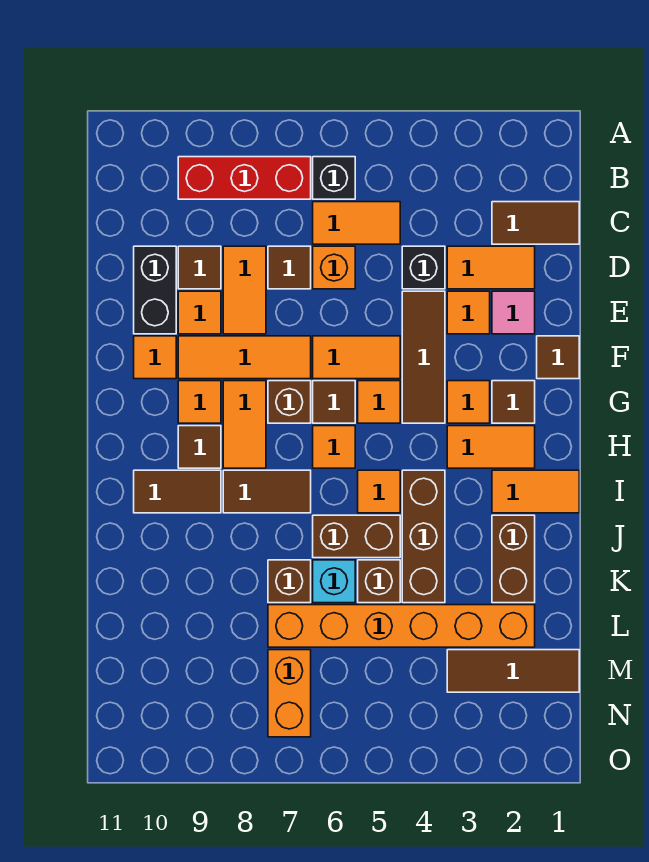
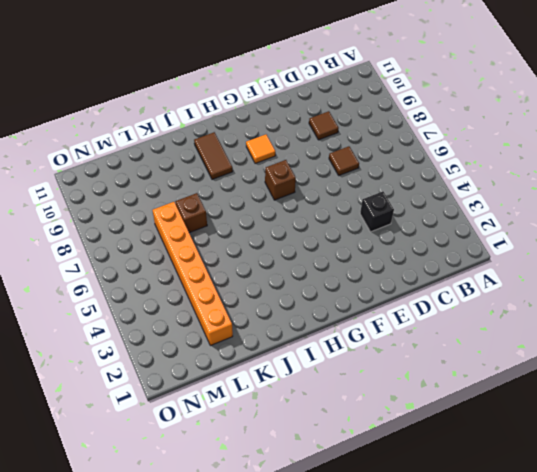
none -> black 1x1 brick [313,157,355,199]
none -> red 1x3 brick [178,157,311,199]
none -> brown 1x2 tile [492,202,579,244]
none -> orange 1x2 tile [313,202,400,244]

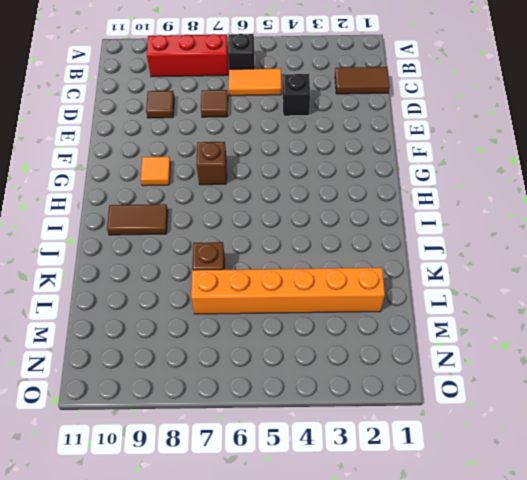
none -> orange 1x2 tile [447,246,535,289]
none -> orange 1x1 brick [313,246,355,289]
none -> orange 1x2 tile [223,246,266,334]
none -> black 1x2 brick [134,246,176,334]

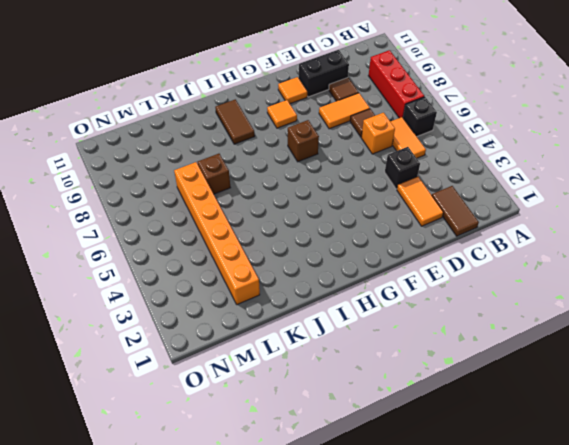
none -> pink 1x1 tile [492,291,535,334]
none -> orange 1x1 tile [447,291,490,334]
none -> brown 1x3 tile [402,291,445,423]
none -> orange 1x1 tile [178,291,221,334]

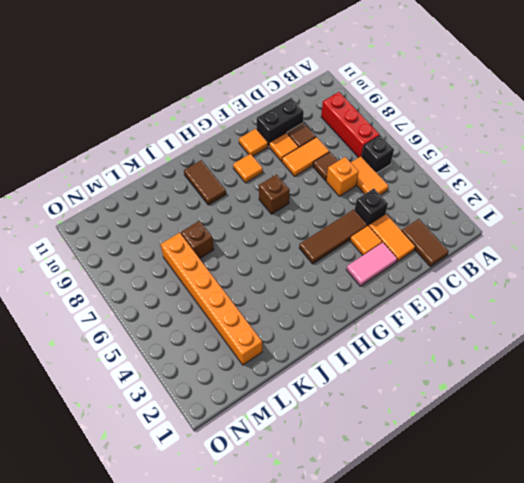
pink 1x2 tile [346,243,397,286] -> pink 1x1 tile [492,291,535,334]
none -> brown 1x1 tile [537,336,579,379]
none -> orange 1x2 tile [313,336,400,379]
none -> orange 1x3 tile [178,336,311,379]
none -> brown 1x1 tile [492,381,535,423]

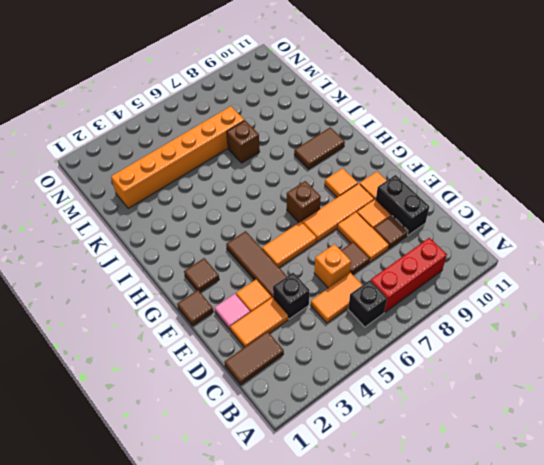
none -> orange 1x1 tile [447,381,490,423]
none -> orange 1x1 tile [358,381,400,423]
none -> brown 1x1 tile [313,381,355,423]
none -> orange 1x2 tile [223,381,266,468]

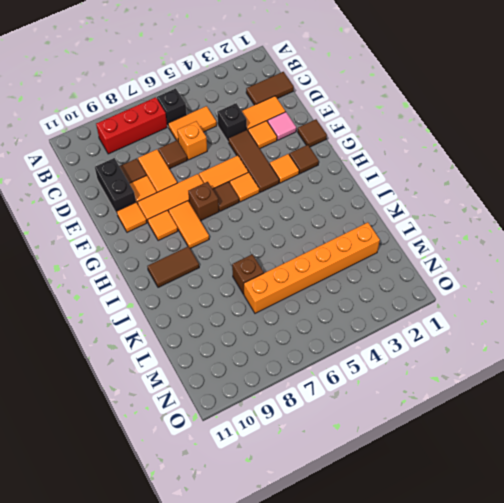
none -> orange 1x2 tile [447,426,535,468]
none -> orange 1x1 tile [313,426,355,468]
none -> brown 1x1 tile [178,426,221,468]
none -> orange 1x2 tile [492,470,579,513]

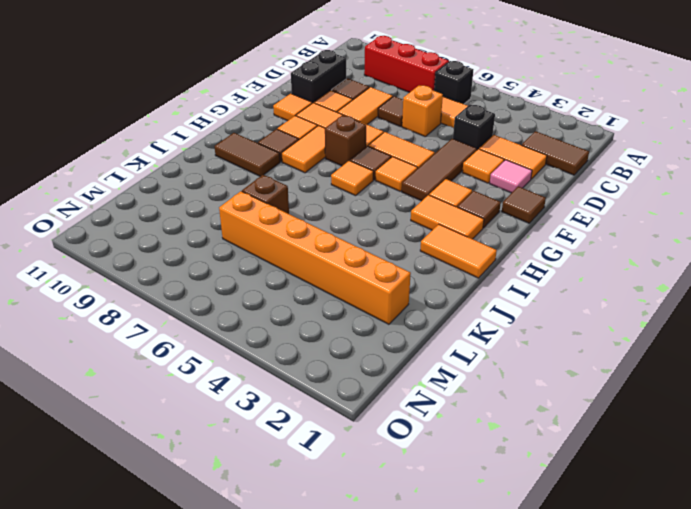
none -> brown 1x3 brick [402,470,445,603]
none -> orange 1x1 tile [358,470,400,513]
none -> brown 1x2 tile [223,470,311,513]
none -> brown 1x2 brick [492,515,535,603]

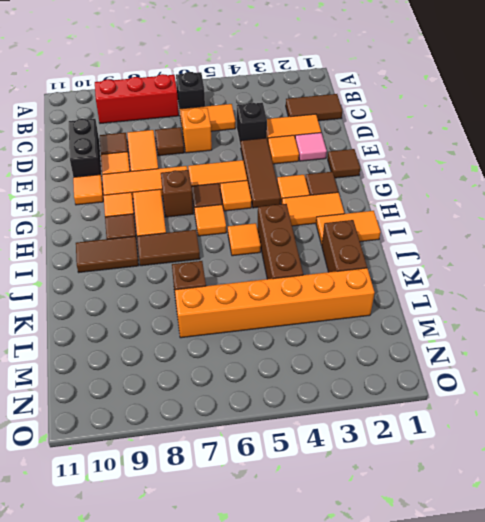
none -> brown 1x2 brick [313,515,400,558]
none -> brown 1x1 brick [358,560,400,603]
none -> cyan 1x1 brick [313,560,355,603]
none -> brown 1x3 tile [447,650,579,692]

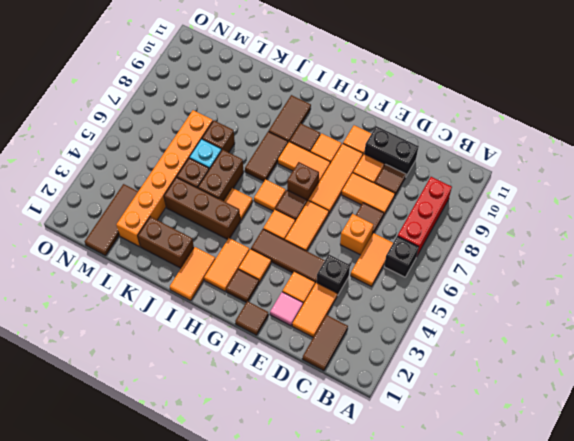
none -> orange 1x2 brick [268,650,311,737]

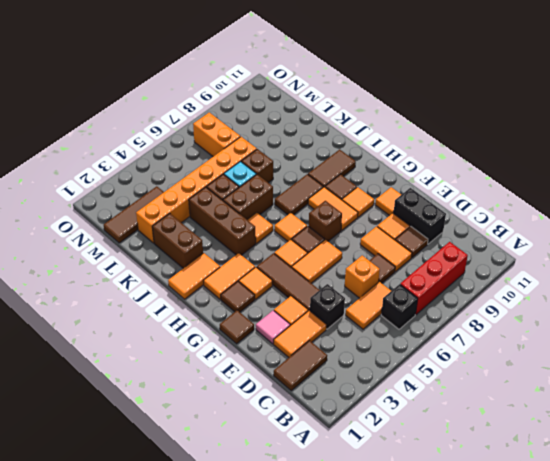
none -> orange 1x3 tile [178,336,311,379]

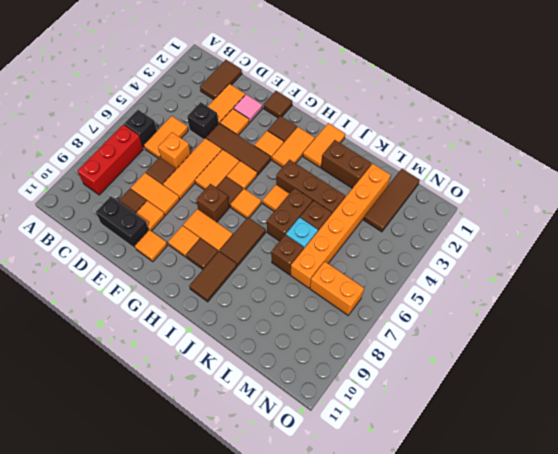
orange 1x3 tile [163,138,222,199] -> orange 1x3 tile moved to [178,336,311,379]

